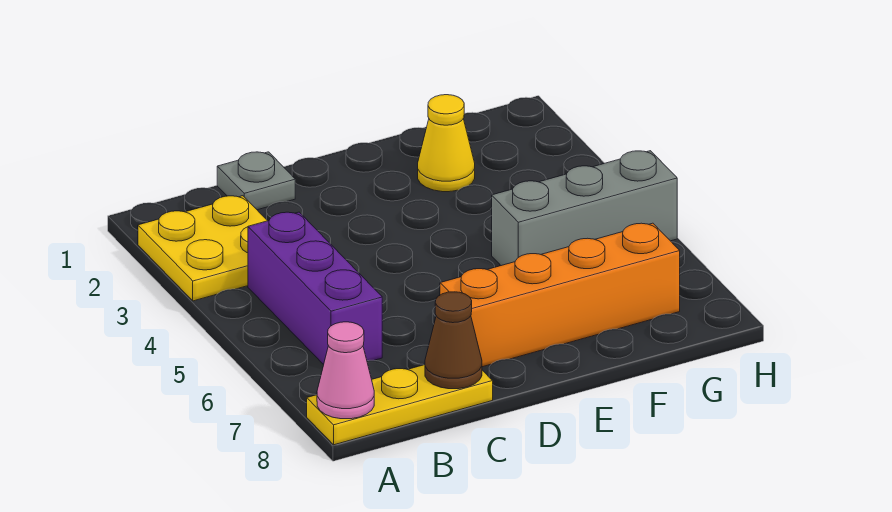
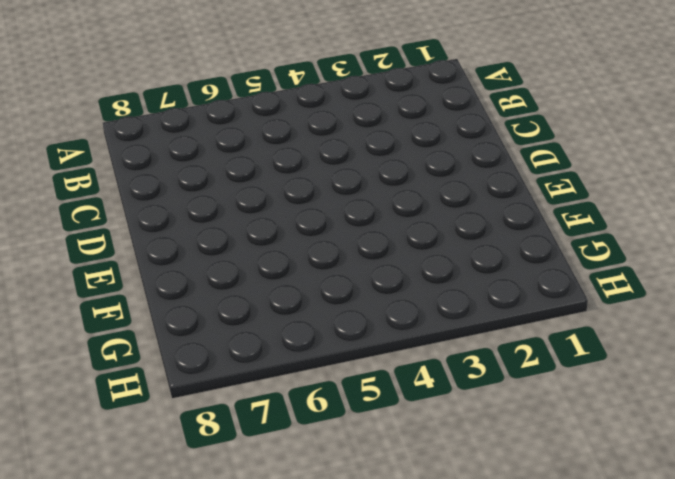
none -> yellow 2x2 plate [138,196,267,301]
none -> yellow 1x3 plate [307,365,493,445]

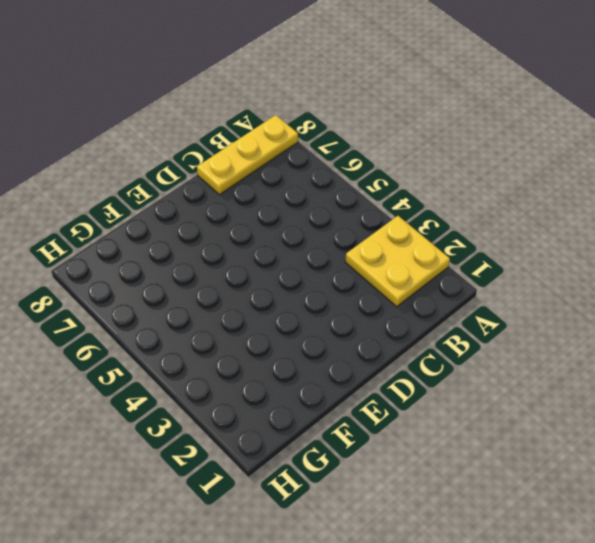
none -> purple 1x3 brick [248,212,382,365]
none -> grey 1x1 plate [217,152,295,210]

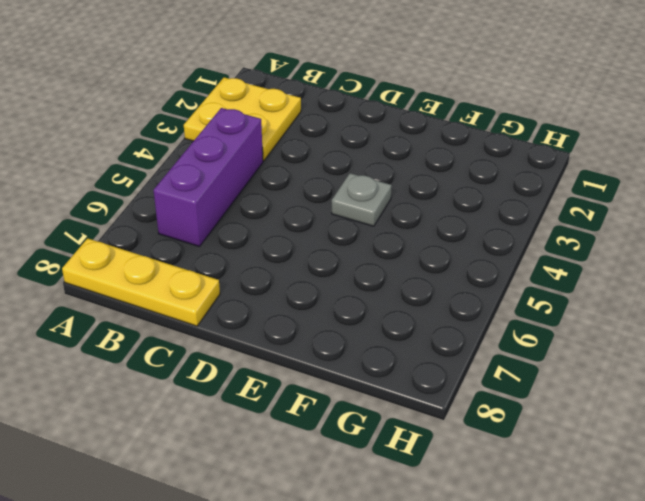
grey 1x1 plate [332,173,392,226] -> grey 1x1 plate moved to [217,152,295,210]
none -> orange 1x4 brick [440,223,680,367]
none -> yellow 1x1 cone [418,95,475,192]

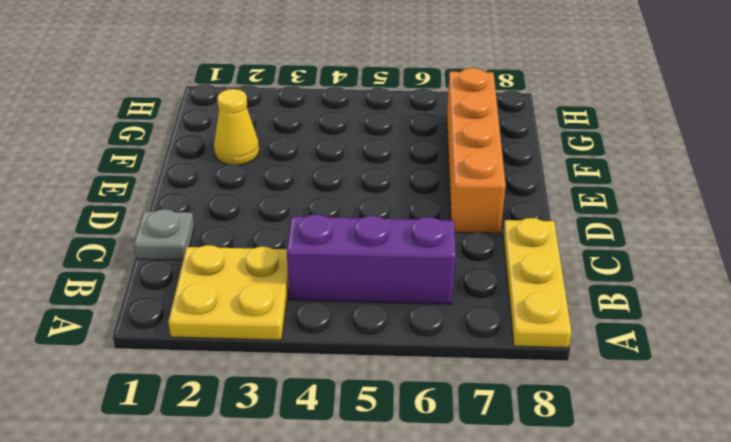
none -> grey 1x3 brick [492,151,677,266]
none -> pink 1x1 cone [317,322,374,419]

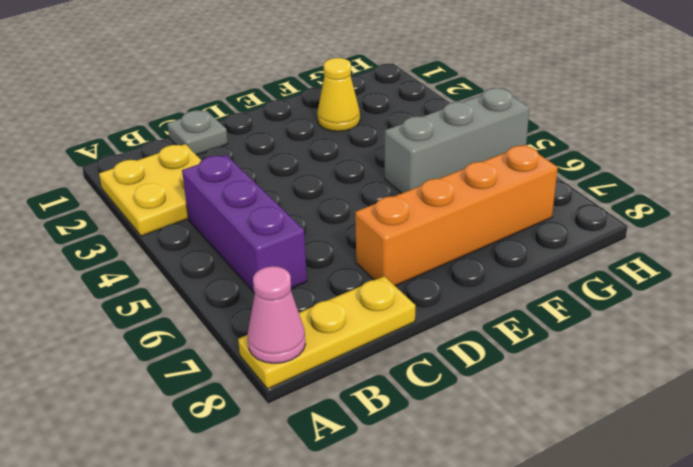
none -> brown 1x1 cone [425,292,482,389]

